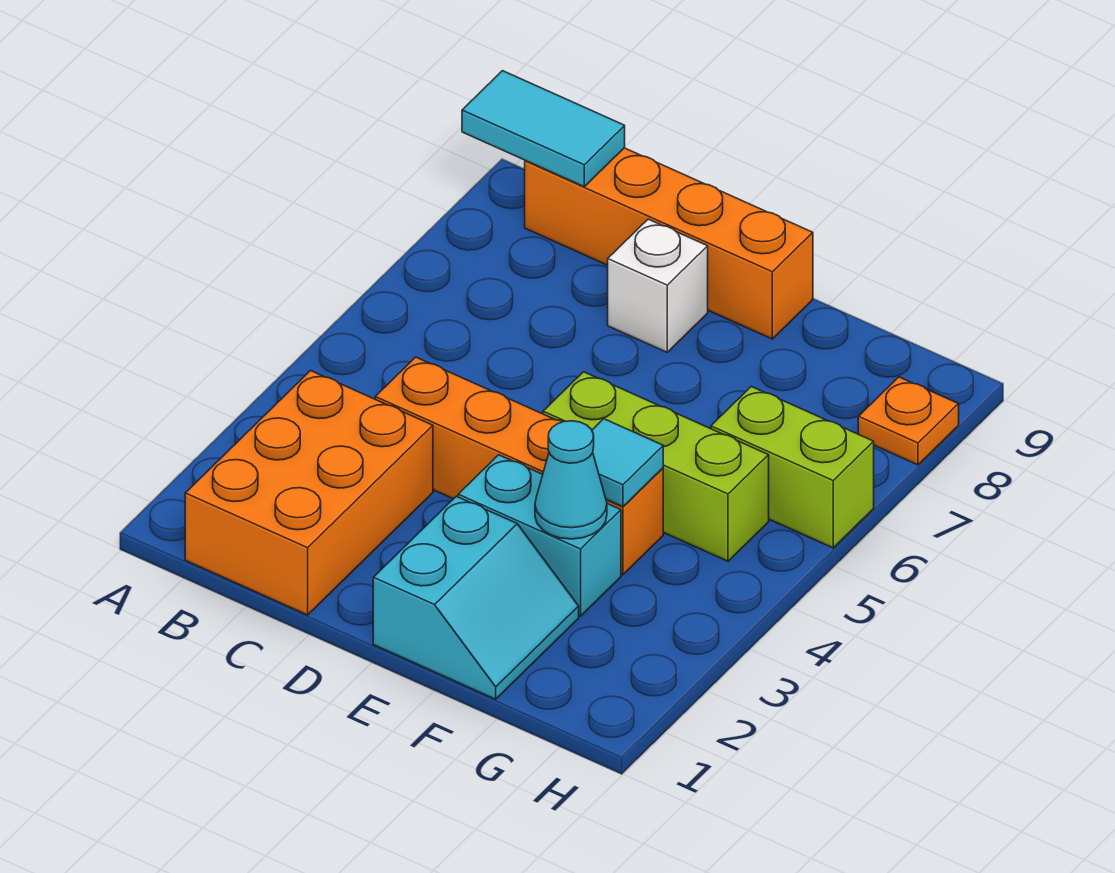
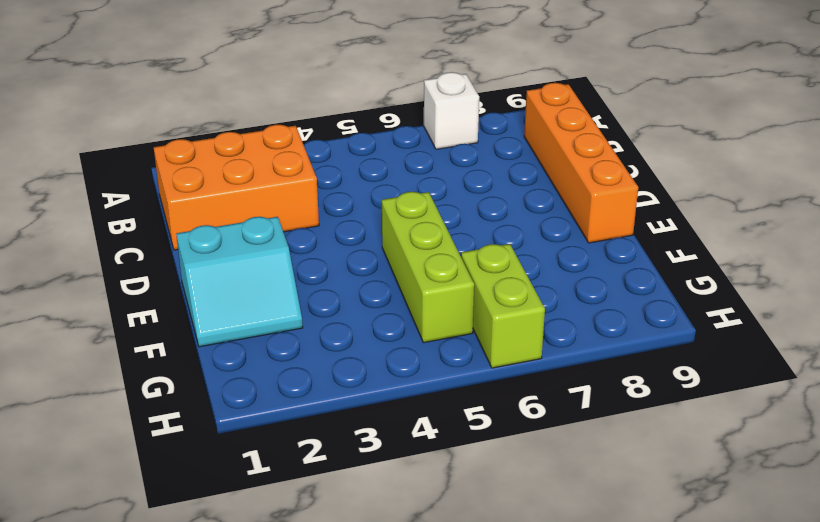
white 1x1 brick [424,72,479,149] -> white 1x1 brick moved to [608,219,708,352]
none -> orange 1x4 brick [375,357,663,575]
none -> cyan 1x2 brick [458,455,621,616]
none -> orange 1x1 plate [858,377,959,465]

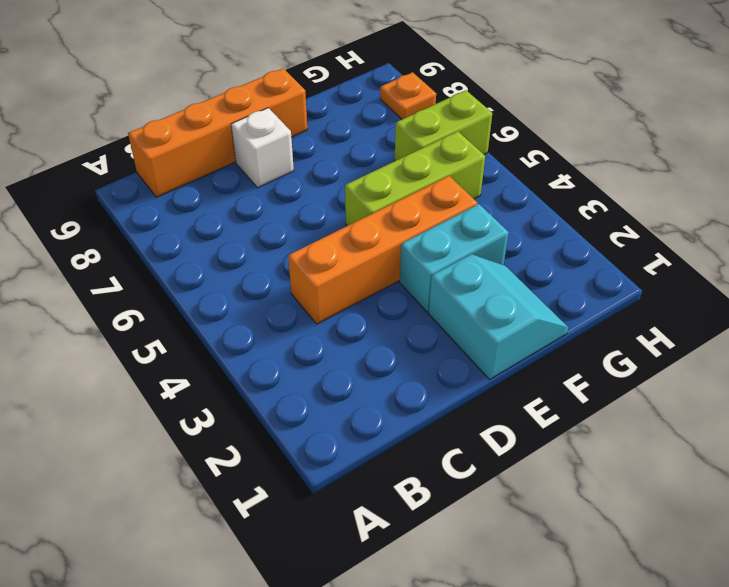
none -> orange 2x3 brick [185,371,433,615]
none -> cyan 1x2 tile [462,71,625,187]
none -> cyan 1x1 cone [535,421,607,539]

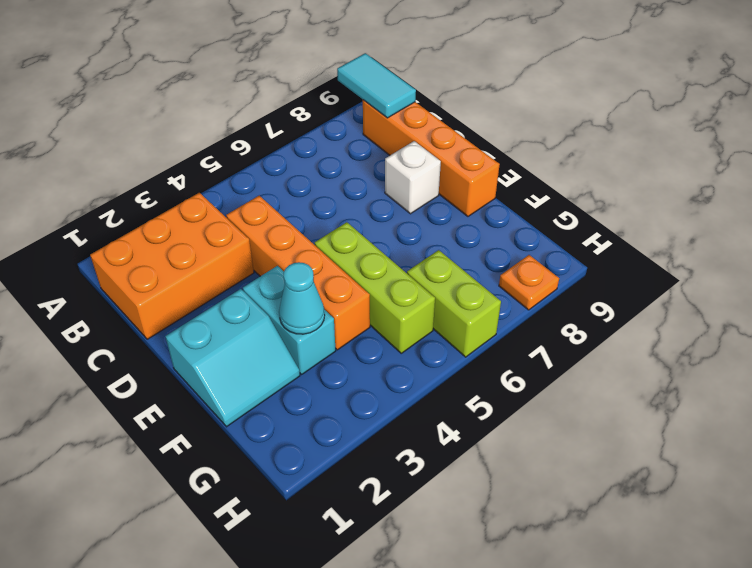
none -> cyan 1x1 tile [592,419,663,507]

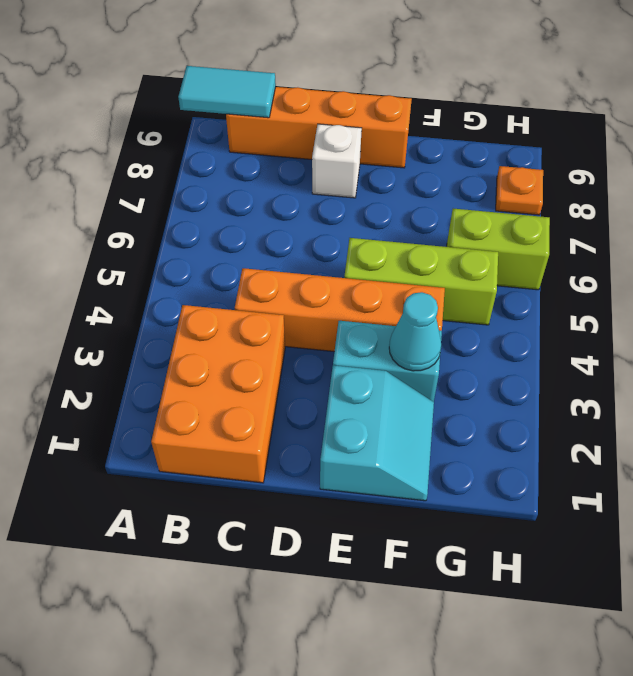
none -> cyan 1x1 tile [592,419,663,507]

